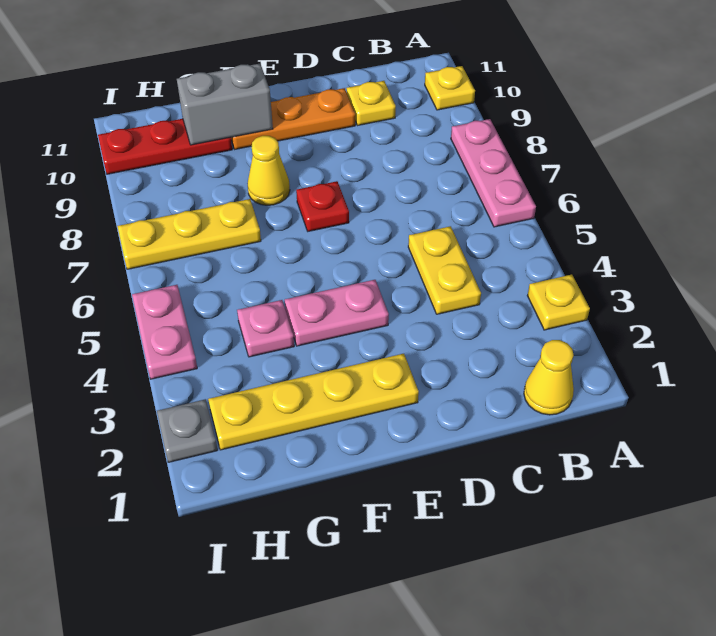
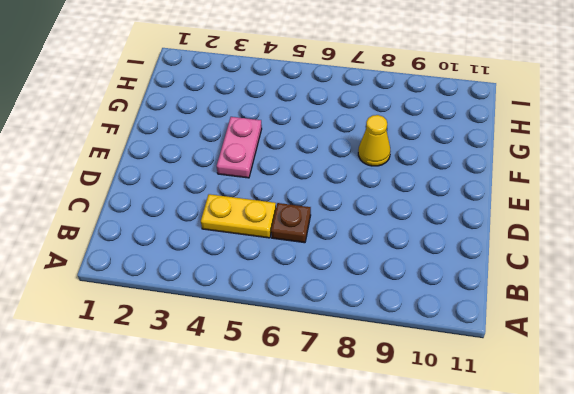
brown 1x1 plate [271,203,311,243] -> none
none -> yellow 1x1 plate [527,275,590,330]
none -> pink 1x3 plate [451,119,536,227]
none -> yellow 1x1 plate [425,66,475,110]

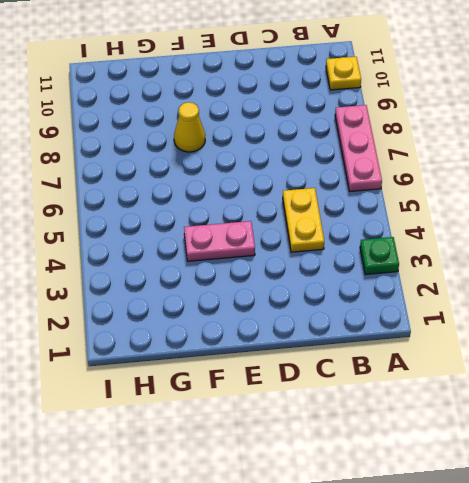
green 1x1 plate [360,237,399,275] -> yellow 1x1 plate [527,275,590,330]
none -> yellow 1x1 cone [524,340,574,415]
none -> yellow 1x1 plate [347,81,396,126]
none -> orange 1x3 plate [231,88,355,149]

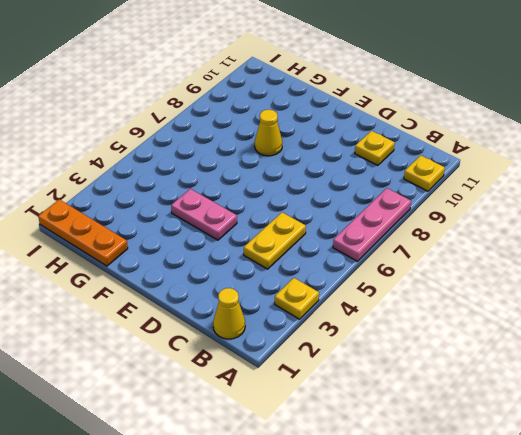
orange 1x3 plate [38,199,128,266] -> orange 1x3 plate moved to [231,88,355,149]
none -> yellow 1x4 plate [208,354,419,450]
none -> red 1x1 plate [296,181,349,231]
none -> pink 1x1 plate [237,300,294,357]

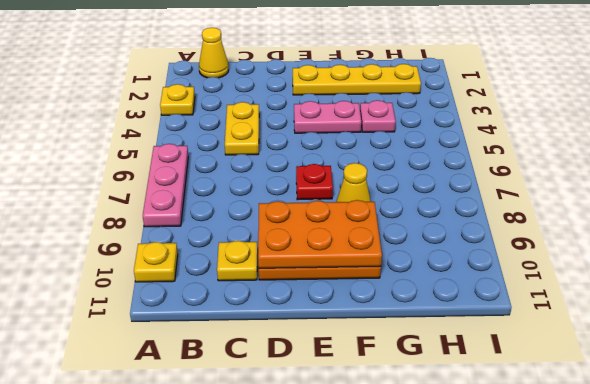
orange 2x3 plate [258,200,382,268] -> grey 1x2 brick [177,64,273,145]
none -> yellow 1x3 plate [117,199,261,269]
none -> red 1x3 plate [98,119,232,174]
none -> grey 1x1 plate [157,399,218,462]

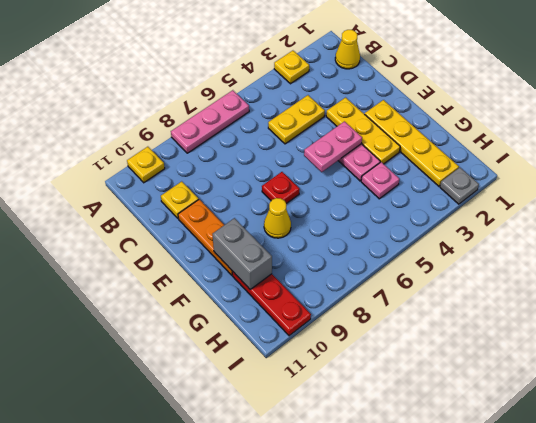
yellow 1x3 plate [326,98,400,164] -> yellow 1x3 plate moved to [117,199,261,269]
pink 1x2 plate [304,121,362,172] -> pink 1x2 plate moved to [132,285,197,379]

